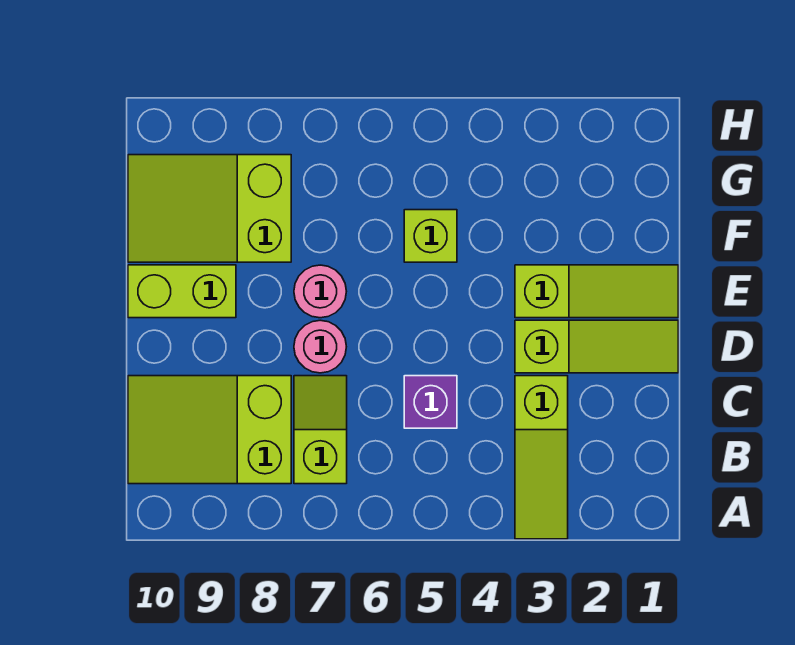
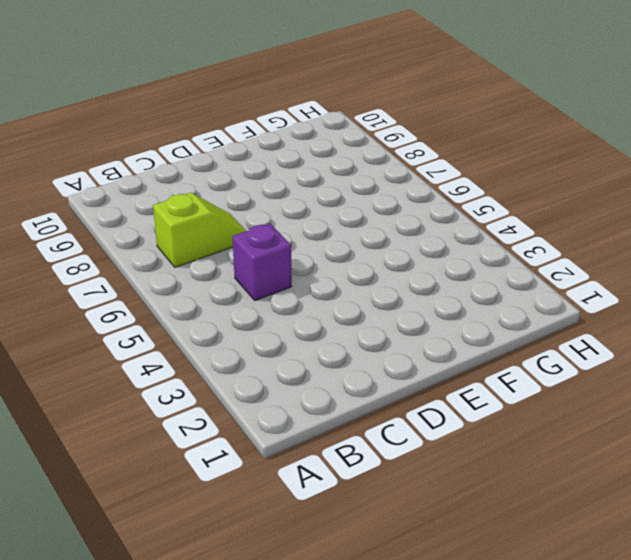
none -> lime 1x3 slope [515,376,568,539]
none -> lime 2x3 slope [128,376,291,484]

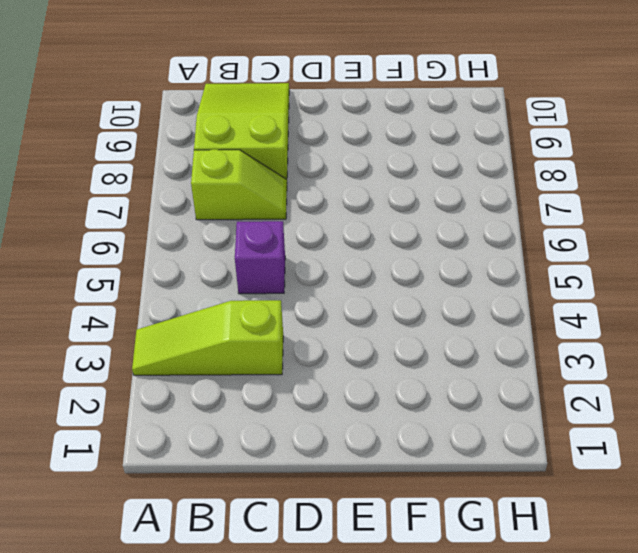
none -> lime 1x3 slope [515,320,678,373]
none -> pink 1x1 round brick [294,320,346,373]

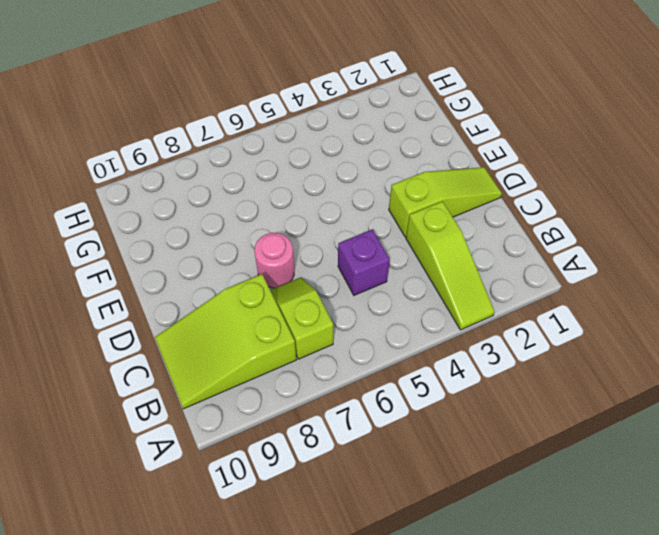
none -> lime 1x3 slope [515,265,678,318]
none -> pink 1x1 round brick [294,265,346,318]

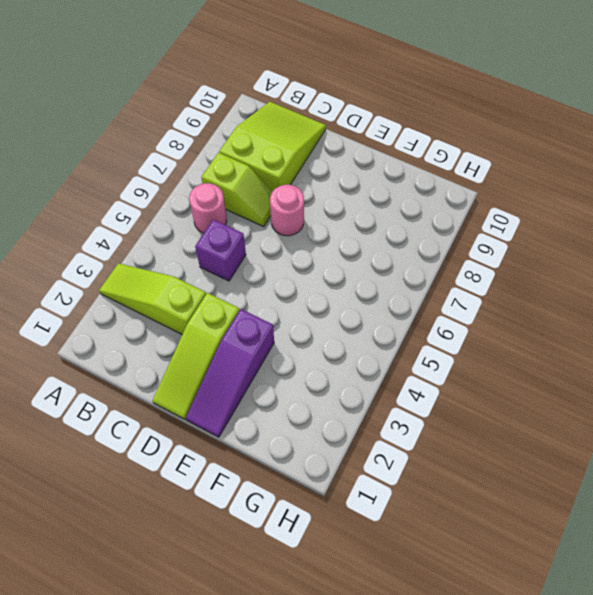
pink 1x1 round brick [189,183,227,233] -> pink 1x1 round brick moved to [294,265,346,318]
purple 1x3 slope [186,309,274,437] -> lime 1x3 slope [515,265,678,318]
none -> lime 1x2 brick [128,265,236,318]
none -> lime 1x1 brick [404,210,457,262]

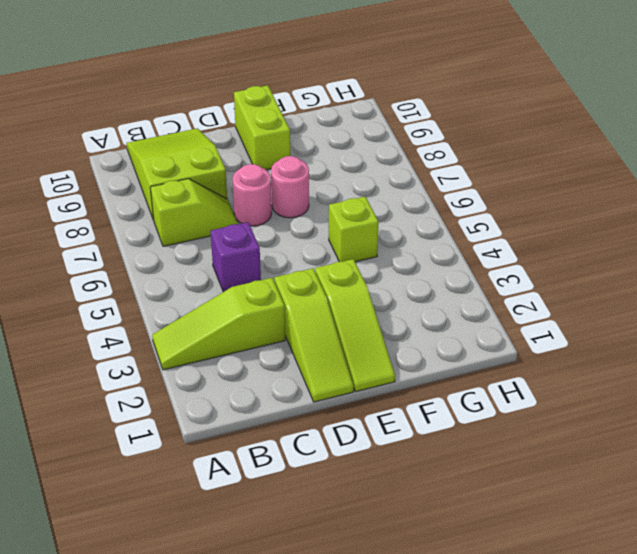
none -> lime 2x3 slope [128,155,291,262]

